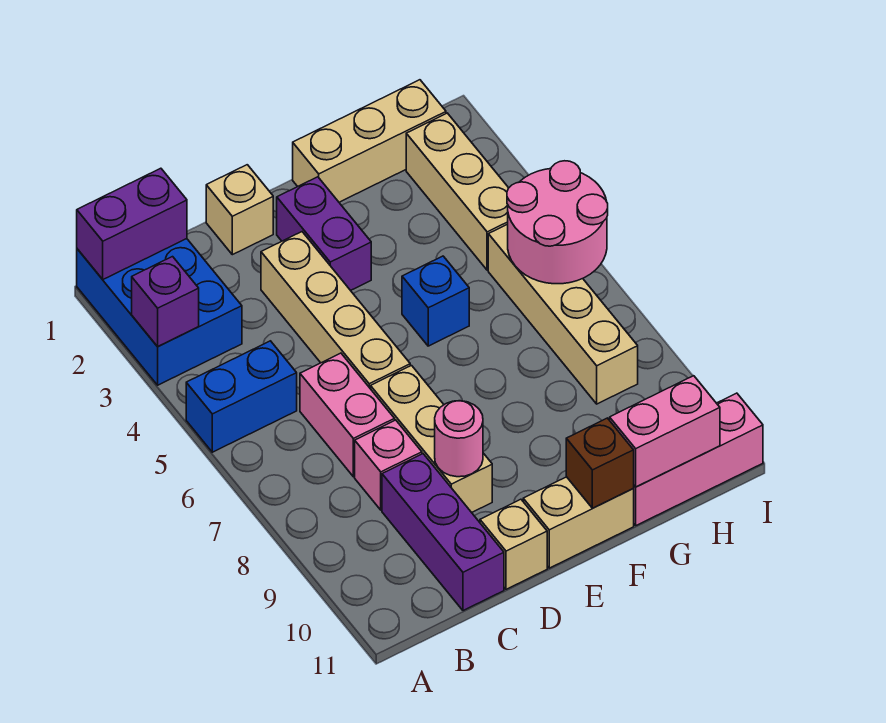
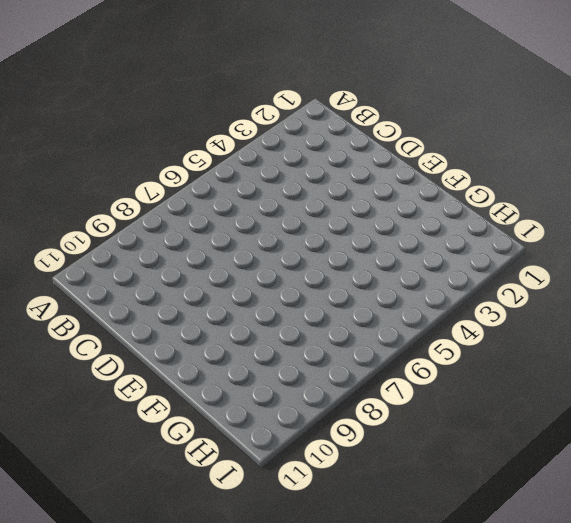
none -> blue 2x3 brick [77,239,242,385]
none -> blue 1x2 brick [186,341,297,452]
none -> pink 1x2 brick [300,353,395,477]

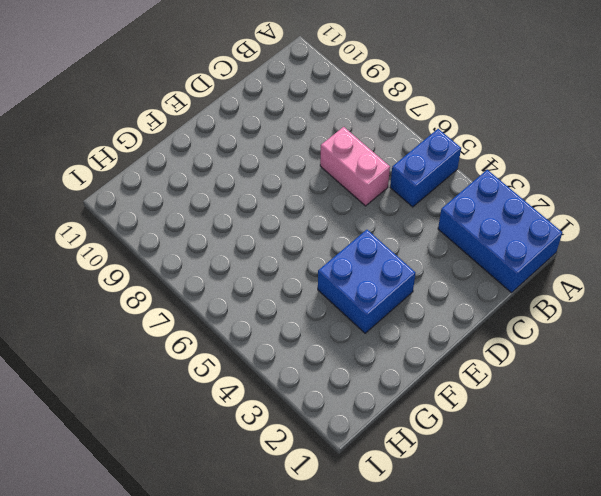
blue 2x2 brick [318,230,416,333] -> purple 1x2 brick [277,177,371,290]
none -> pink 1x1 brick [355,420,422,510]
none -> purple 1x3 brick [382,454,504,611]
none -> tan 1x1 brick [206,165,273,255]

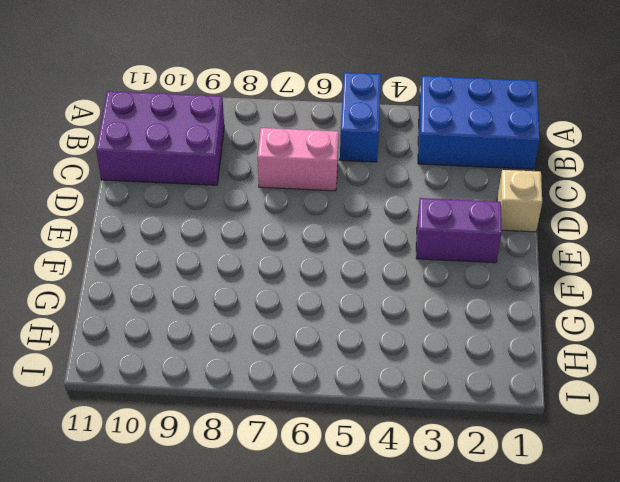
purple 2x3 brick [96,91,224,185] -> purple 1x3 brick [382,454,504,611]
none -> pink 1x1 brick [355,420,422,510]
none -> tan 1x4 brick [261,232,410,389]
none -> tan 1x3 brick [371,366,492,513]

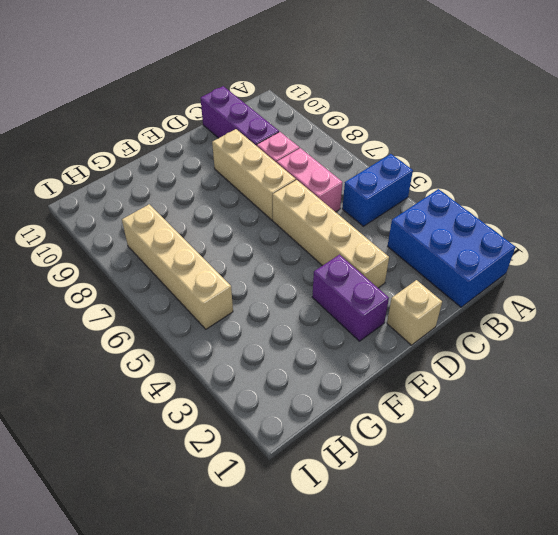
none -> tan 1x1 brick [480,499,547,589]
none -> tan 1x2 brick [523,477,634,568]
none -> tan 1x3 brick [293,80,446,202]

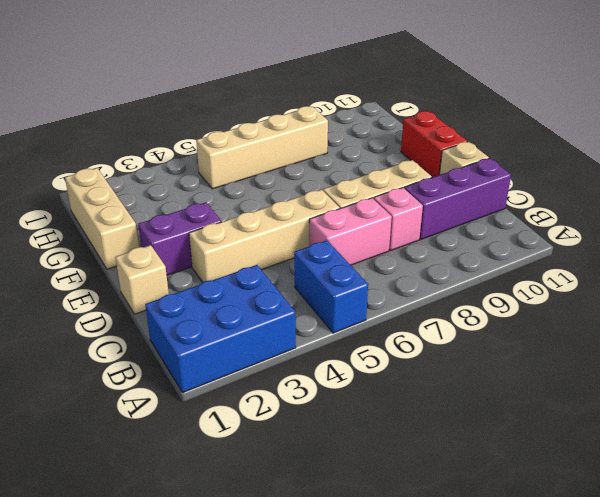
red 1x2 brick [401,111,468,177] -> tan 1x2 brick [523,477,634,568]
none -> blue 1x1 brick [402,256,469,346]
none -> pink 1x3 brick [633,393,763,525]
none -> tan 1x3 brick [406,113,508,270]

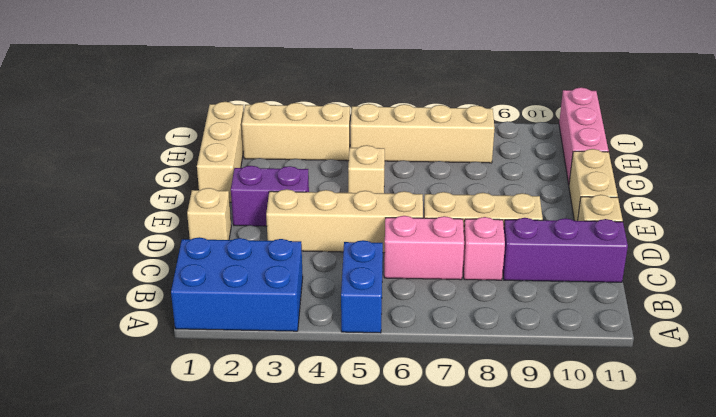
tan 1x1 brick [348,145,385,193] -> blue 1x1 brick [402,256,469,346]
none -> purple 1x2 brick [77,168,187,279]
none -> purple 1x1 brick [132,257,199,347]
none -> pink 1x1 round brick [435,401,483,477]

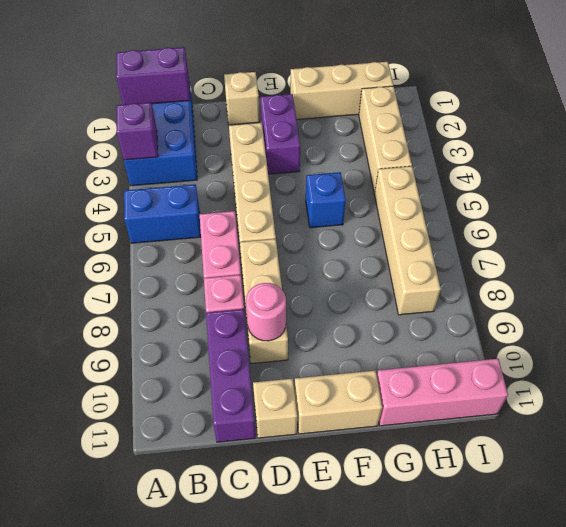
none -> brown 1x1 brick [566,418,634,508]
none -> pink 1x2 brick [610,376,720,487]
none -> pink 2x2 round brick [507,161,608,284]

